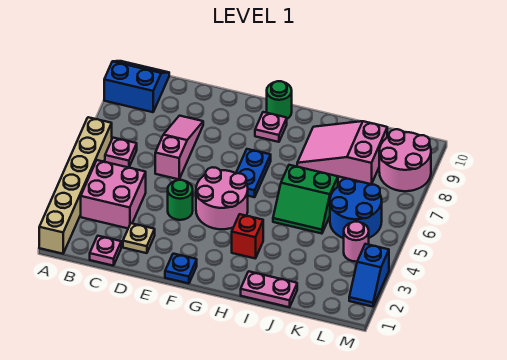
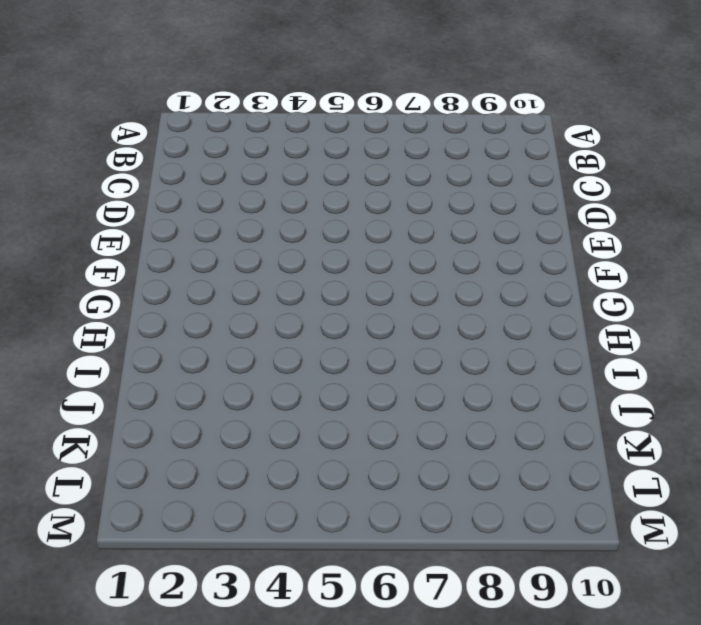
none -> tan 1x6 brick [39,117,112,254]
none -> blue 2x2 slope [104,61,169,112]
none -> pink 2x2 brick [81,160,146,228]

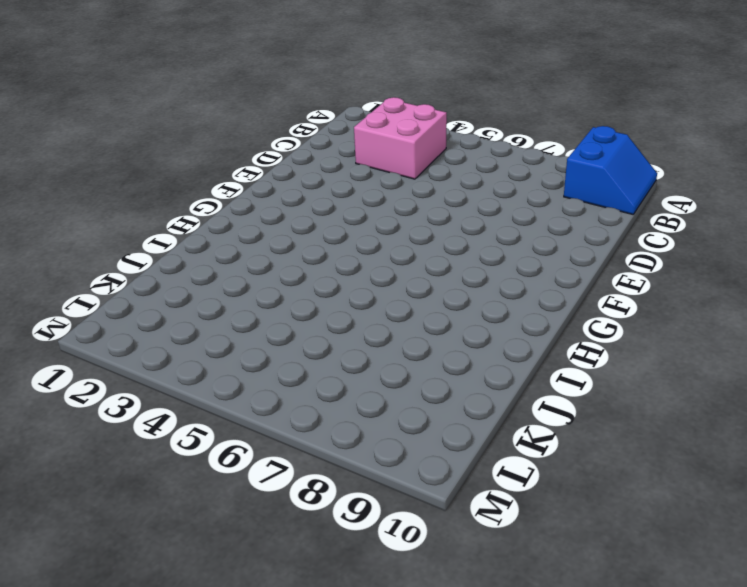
none -> tan 1x6 brick [39,117,112,254]
none -> pink 1x1 plate [105,138,137,168]
none -> pink 1x1 plate [90,236,121,266]

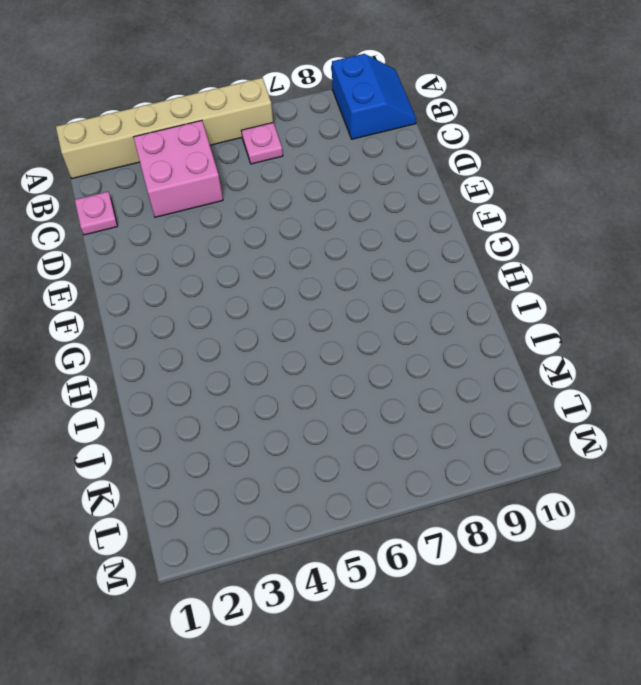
none -> tan 1x1 plate [123,223,155,253]
none -> pink 1x3 slope [155,116,203,179]
none -> green 1x1 round brick [168,180,193,220]

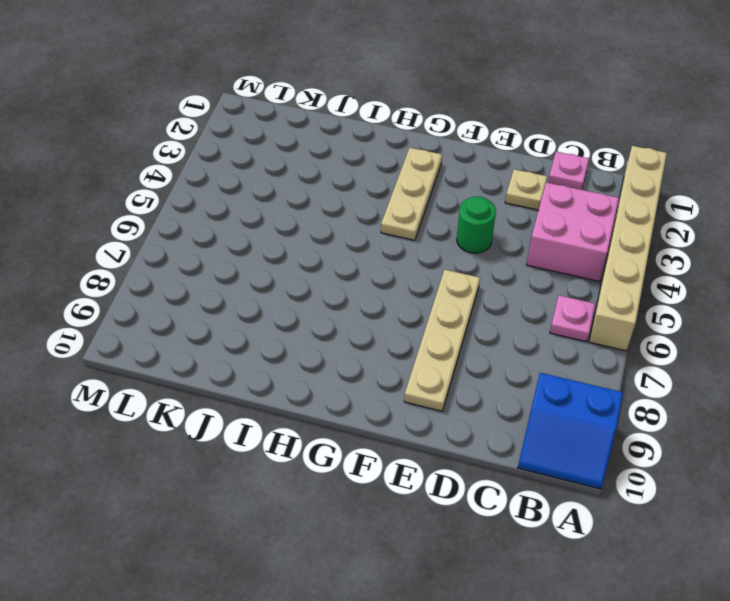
tan 1x4 plate [404,270,480,411] -> none
tan 1x3 plate [381,148,442,240] -> pink 2x2 round brick [196,167,248,229]
none -> pink 1x3 slope [155,116,203,179]
none -> blue 1x1 plate [165,254,197,284]
none -> blue 1x2 plate [236,149,271,197]

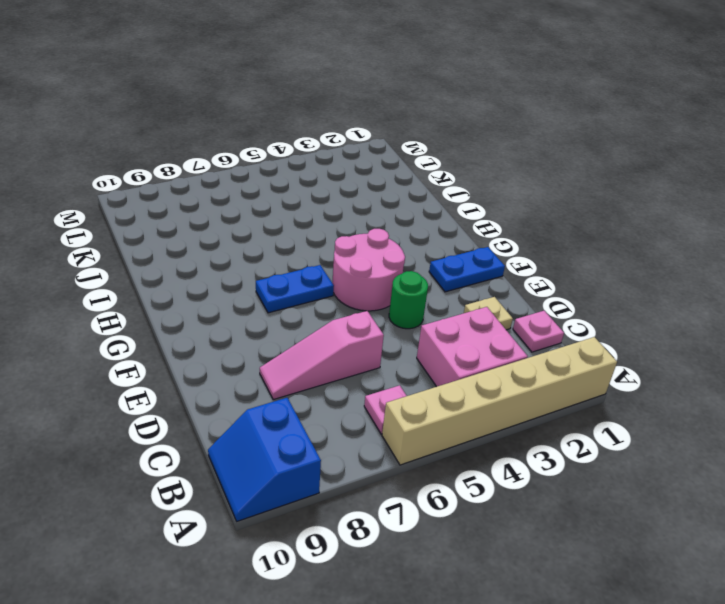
blue 1x2 plate [429,247,505,292] -> blue 1x1 plate [165,254,197,284]
none -> pink 1x1 plate [255,112,287,142]
none -> green 1x1 round brick [267,81,292,119]
none -> red 1x1 brick [232,214,263,258]

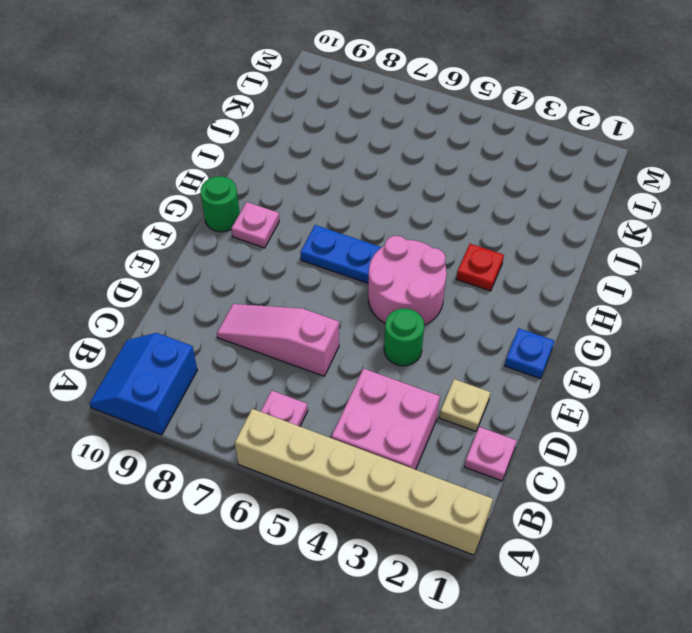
red 1x1 plate [456,244,504,291] -> red 1x1 brick [232,214,263,258]
none -> pink 1x2 plate [241,271,297,307]
none -> green 2x2 slope [273,165,338,234]
none -> pink 2x3 slope [297,121,387,184]

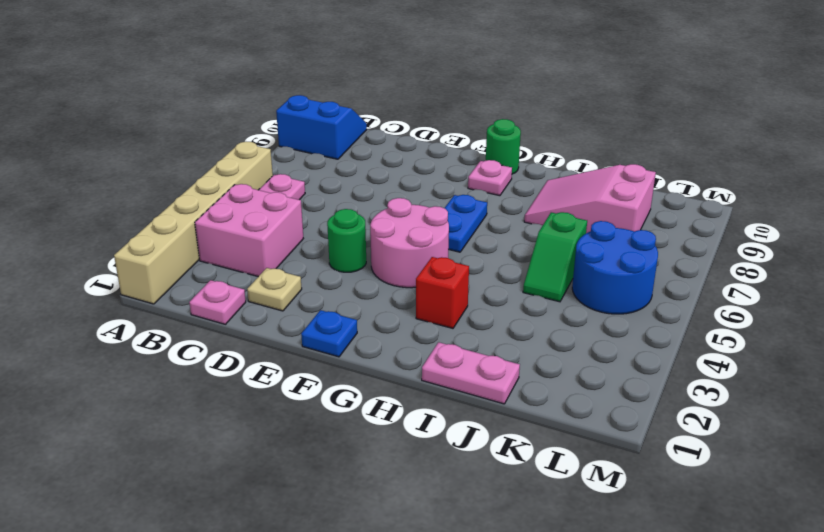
green 1x2 slope [523,212,587,302] -> green 2x2 slope [273,165,338,234]
none -> pink 1x3 slope [155,116,203,179]
none -> pink 1x1 round brick [344,222,369,262]
none -> pink 2x2 round brick [379,129,431,191]

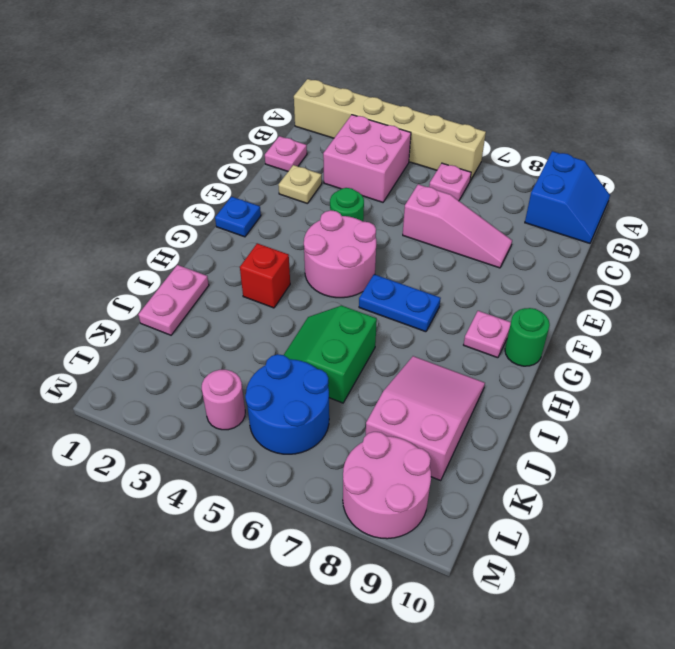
none -> blue 1x2 slope [349,244,389,307]

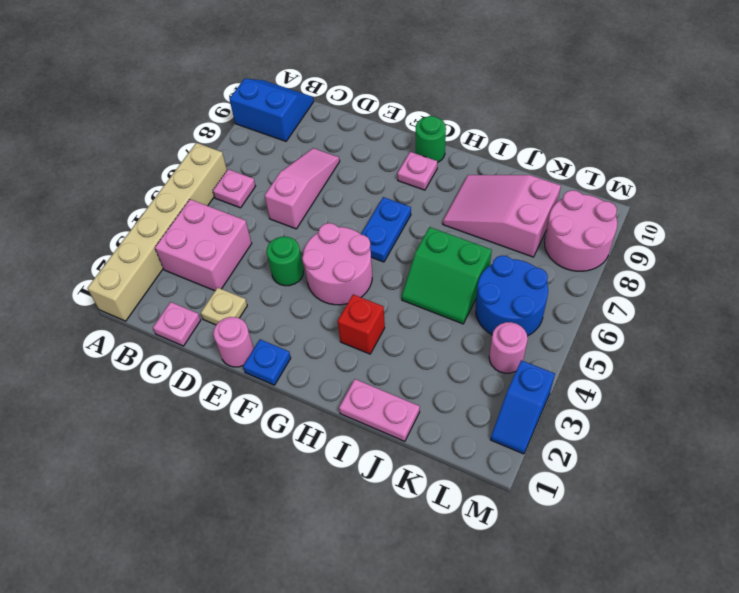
pink 1x1 round brick [213,317,254,367] -> none

